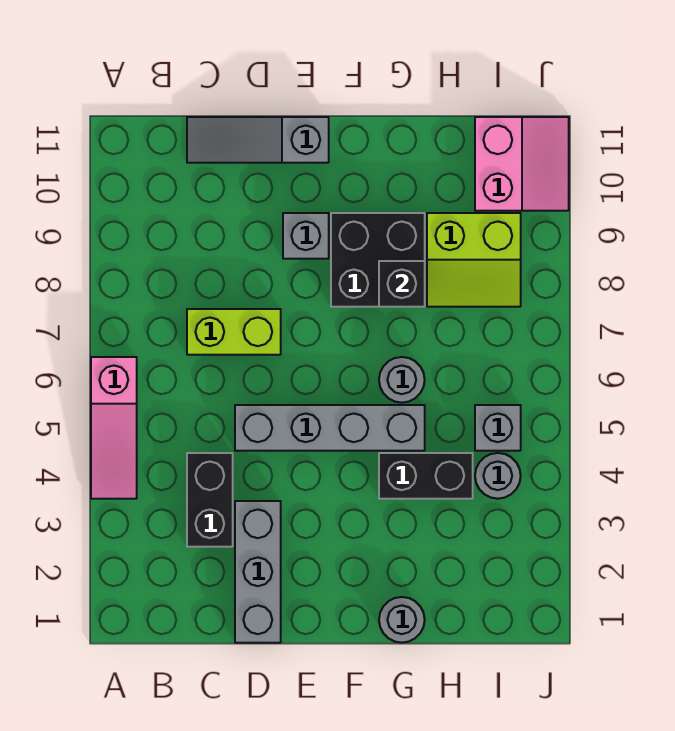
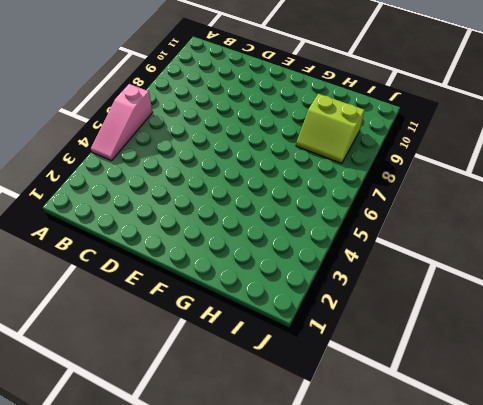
none -> black 1x2 brick [187,453,233,547]
none -> lime 1x2 brick [187,309,281,355]
none -> grey 1x3 slope [187,117,329,163]

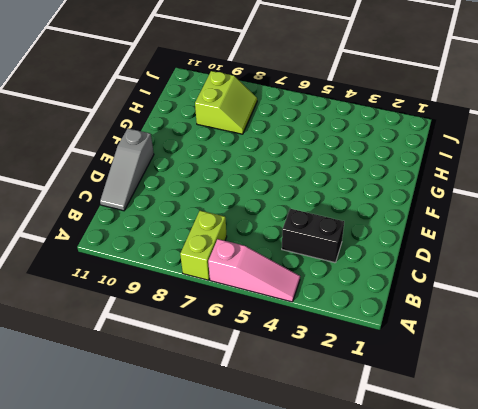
lime 1x2 brick [180,211,227,280] -> lime 1x2 brick moved to [187,309,281,355]
none -> grey 1x3 brick [235,501,281,643]
none -> grey 1x4 brick [235,405,425,451]
none -> grey 1x1 brick [283,213,329,259]

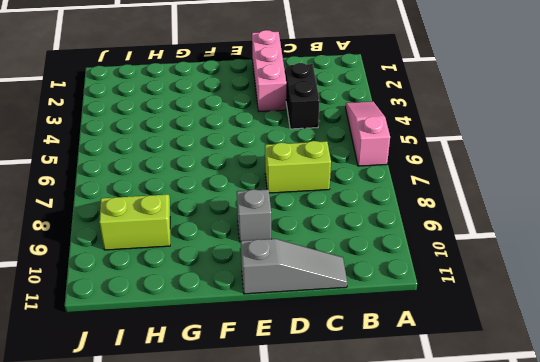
pink 1x3 brick [252,30,286,111] -> grey 1x3 brick [235,501,281,643]
none -> grey 1x4 brick [235,405,425,451]
none -> black 2x2 brick [331,213,425,307]
none -> grey 1x1 round brick [379,597,425,643]

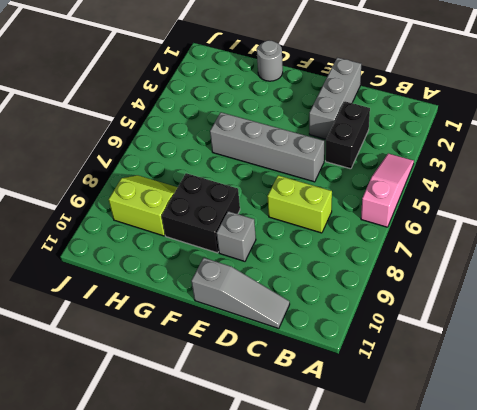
none -> black 1x2 brick [379,453,473,499]
none -> grey 1x1 round brick [379,357,425,403]
none -> grey 1x1 round brick [475,453,521,499]

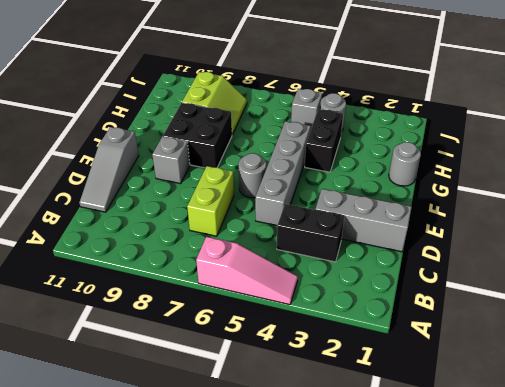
grey 1x1 round brick [239,153,266,198] -> grey 1x1 round brick moved to [379,357,425,403]
none -> pink 2x2 slope [475,117,569,211]
none -> black 1x1 brick [379,261,425,307]

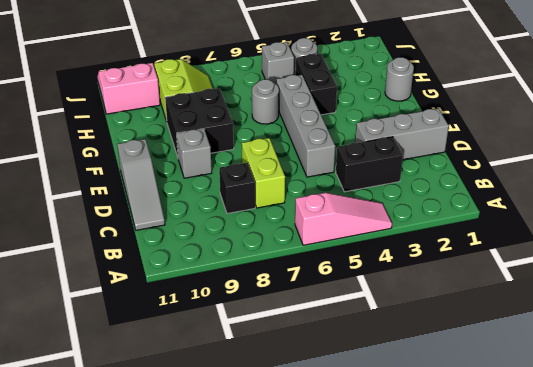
black 1x1 brick [219,163,255,214] -> black 1x1 brick moved to [379,261,425,307]

